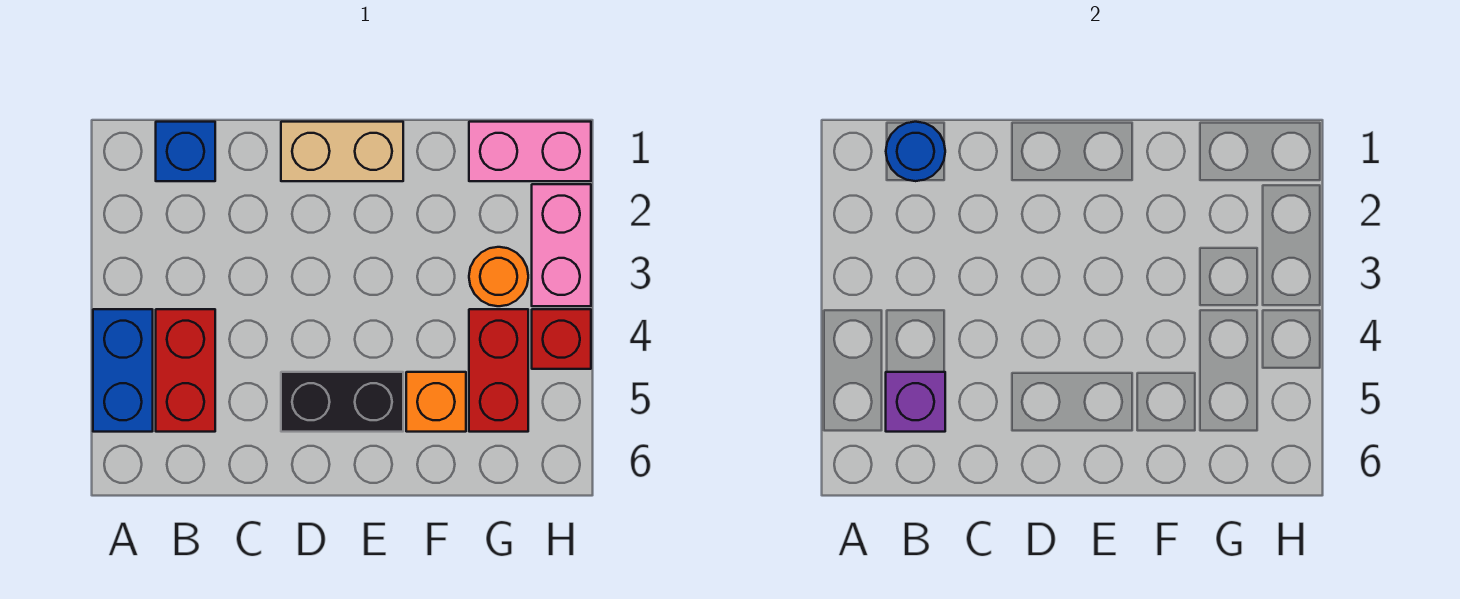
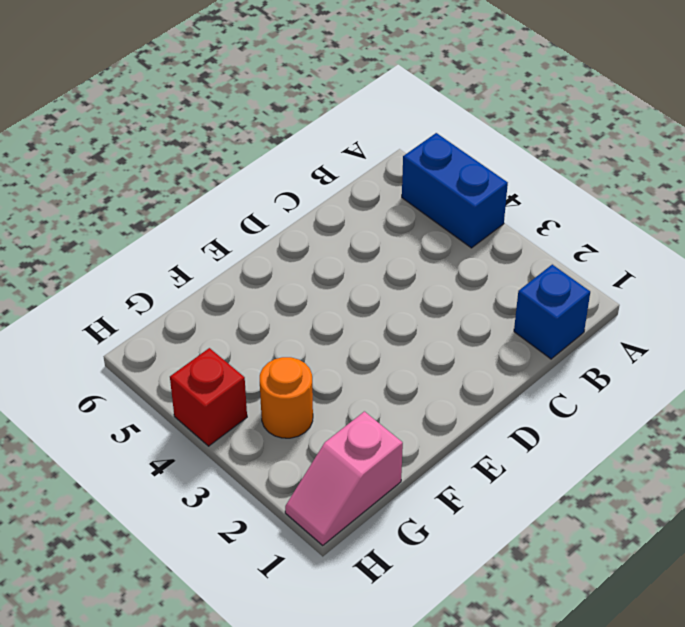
pink 1x2 slope [285,411,403,545] -> pink 1x2 brick [469,122,591,181]
none -> red 1x2 brick [156,309,215,432]
none -> tan 1x2 brick [281,122,403,181]
none -> black 1x2 brick [281,372,403,432]

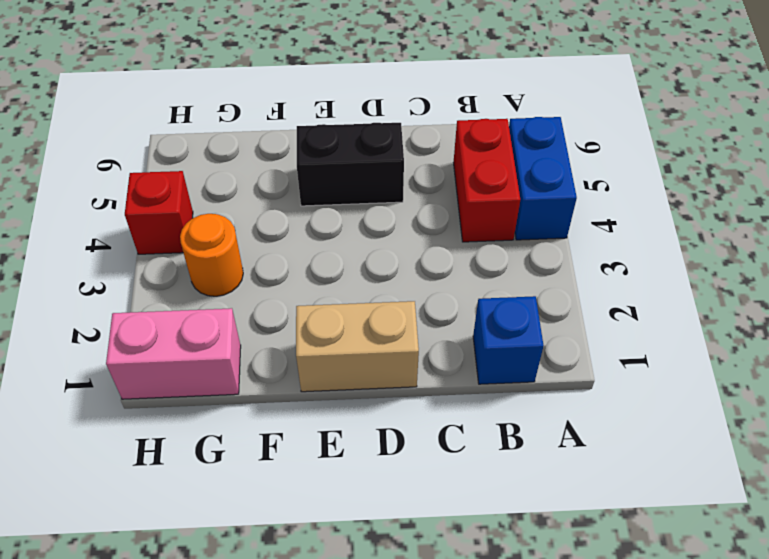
none -> orange 1x1 brick [406,372,466,432]
none -> red 1x2 brick [469,309,528,432]
none -> pink 1x2 brick [532,184,591,306]

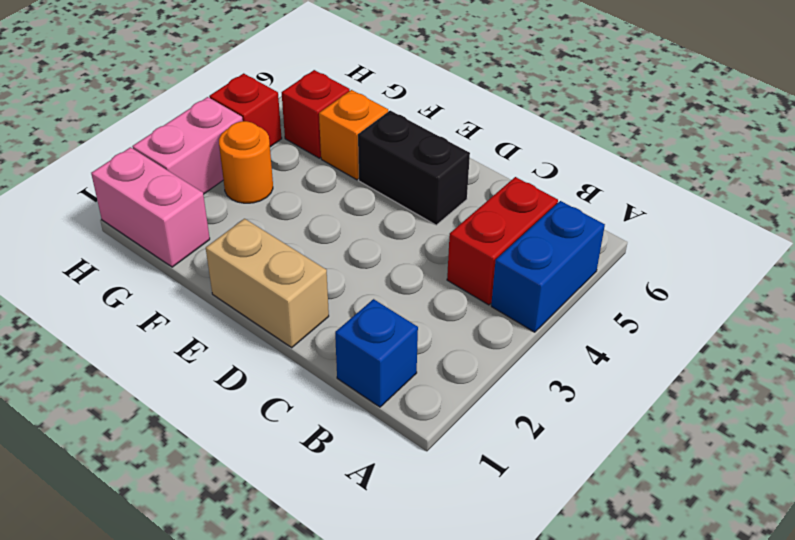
red 1x1 brick [282,70,350,158] -> red 1x2 brick [469,309,528,432]
none -> blue 1x1 round brick [886,122,945,181]
none -> purple 1x1 brick [886,372,945,432]

